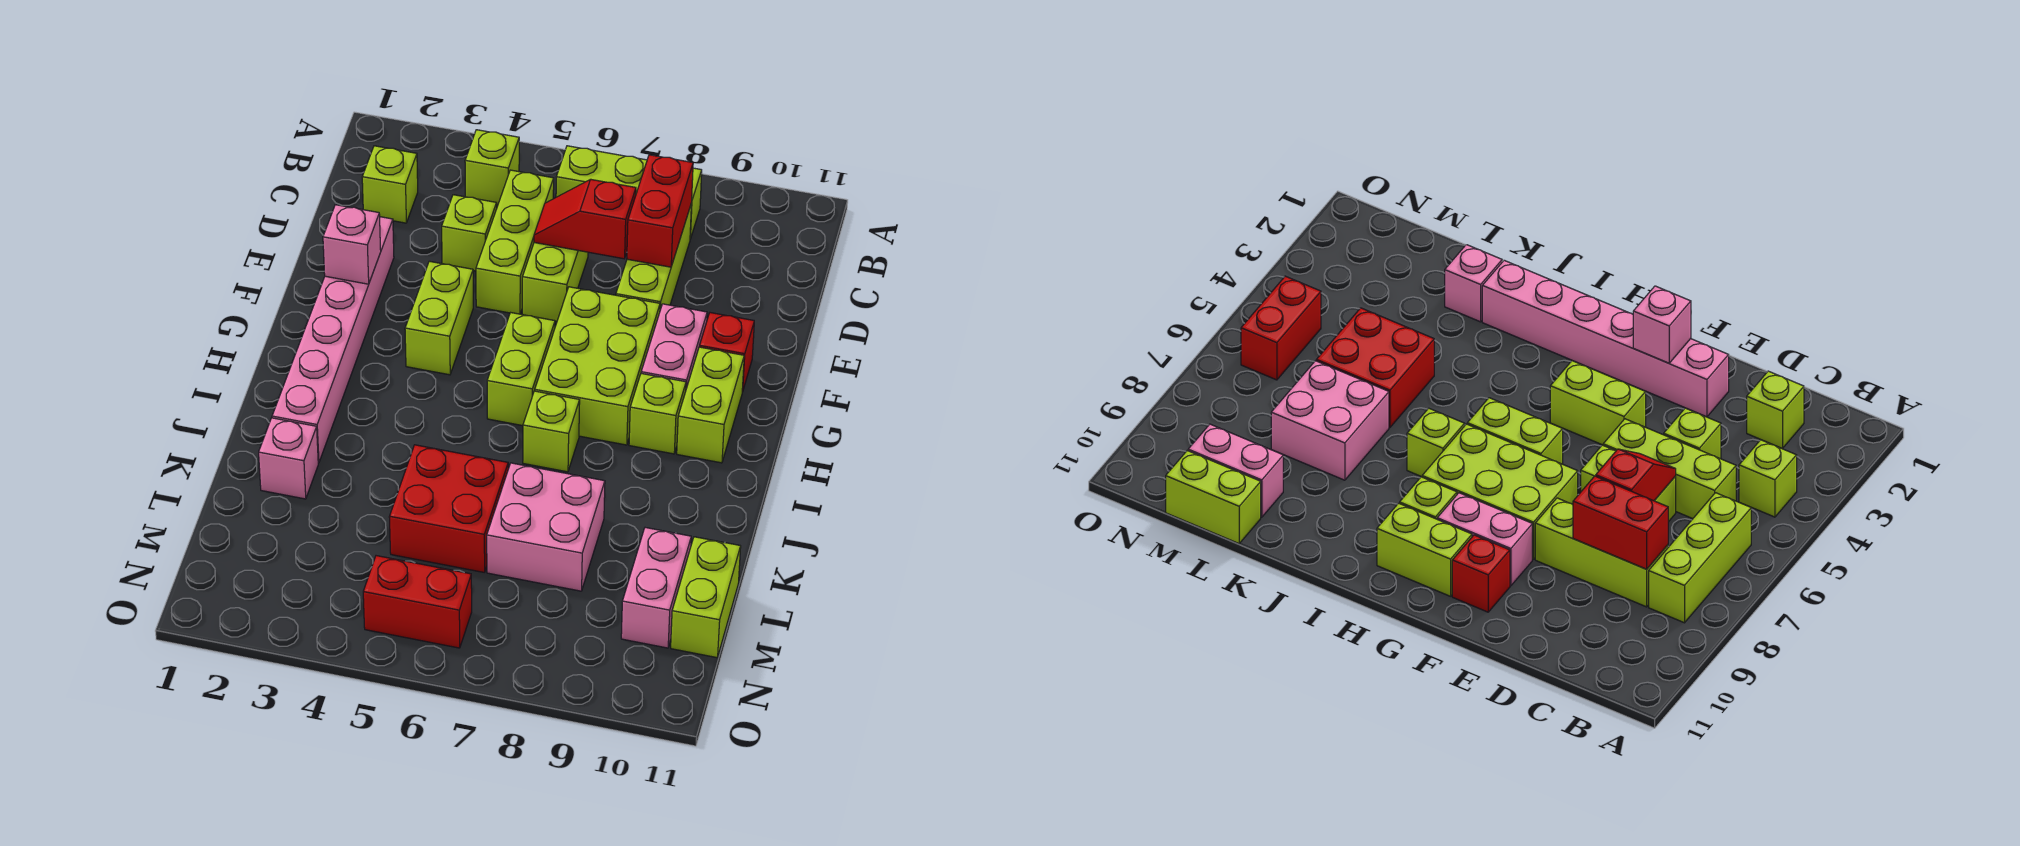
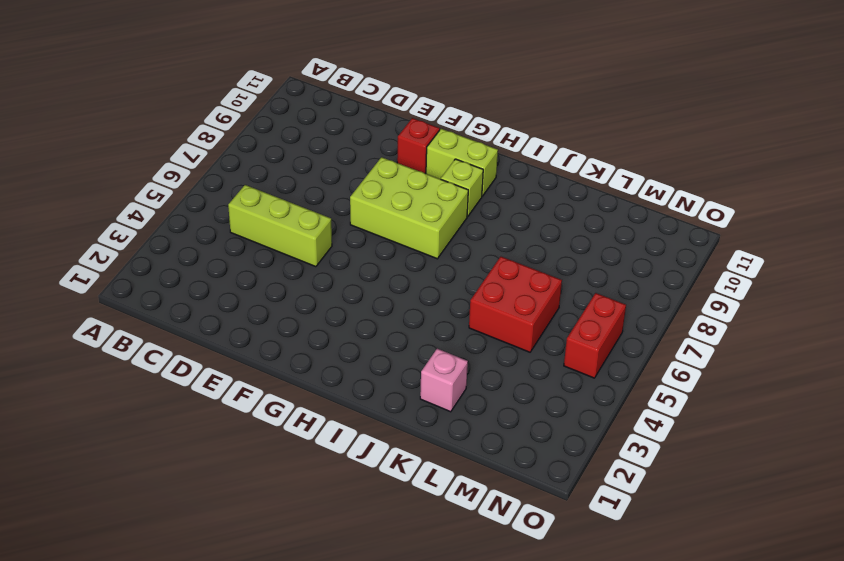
none -> lime 1x1 brick [465,130,519,205]
none -> lime 1x3 brick [556,146,702,239]
none -> lime 1x1 brick [362,146,418,223]

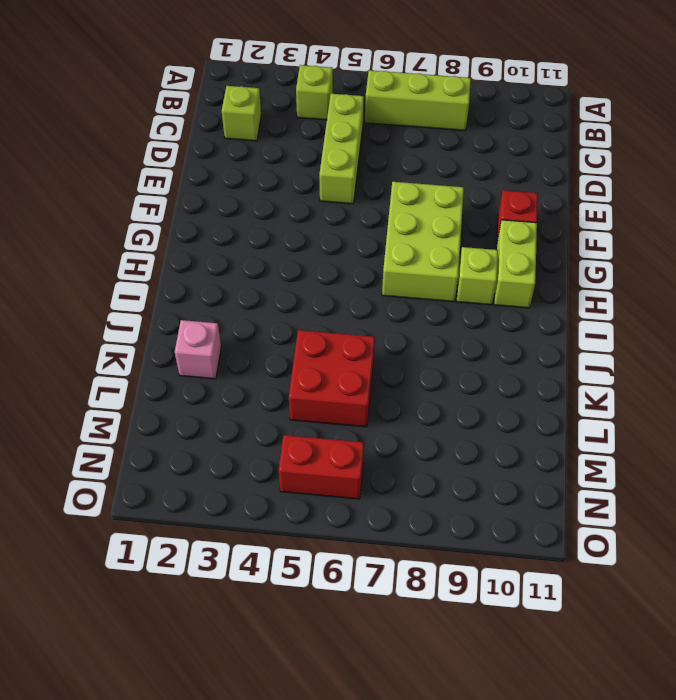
none -> lime 1x3 brick [616,203,692,310]
none -> lime 1x1 brick [442,195,497,271]
none -> lime 1x2 brick [522,243,588,322]

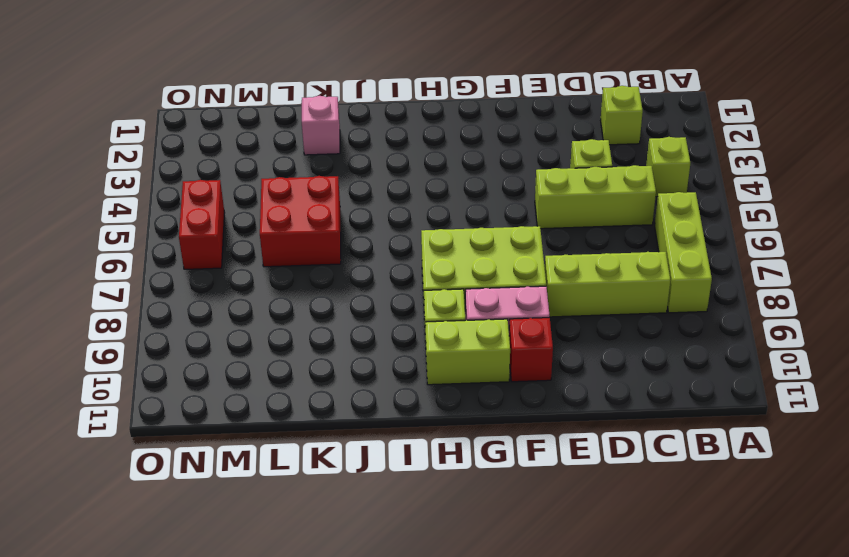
none -> lime 1x2 brick [522,243,588,322]
none -> pink 1x6 brick [272,217,394,463]
none -> lime 1x2 brick [405,261,473,375]

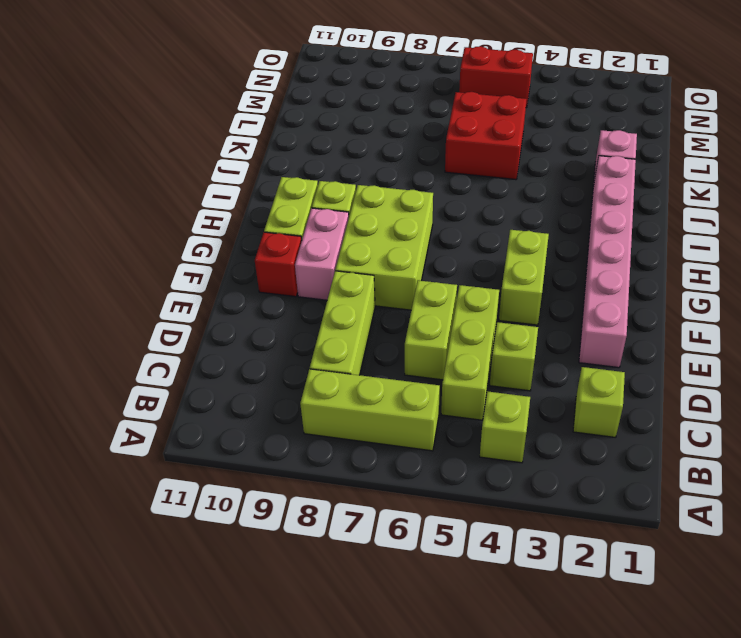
none -> lime 1x2 brick [487,313,555,426]
none -> lime 1x1 brick [523,391,580,472]
none -> pink 2x2 brick [487,463,605,591]

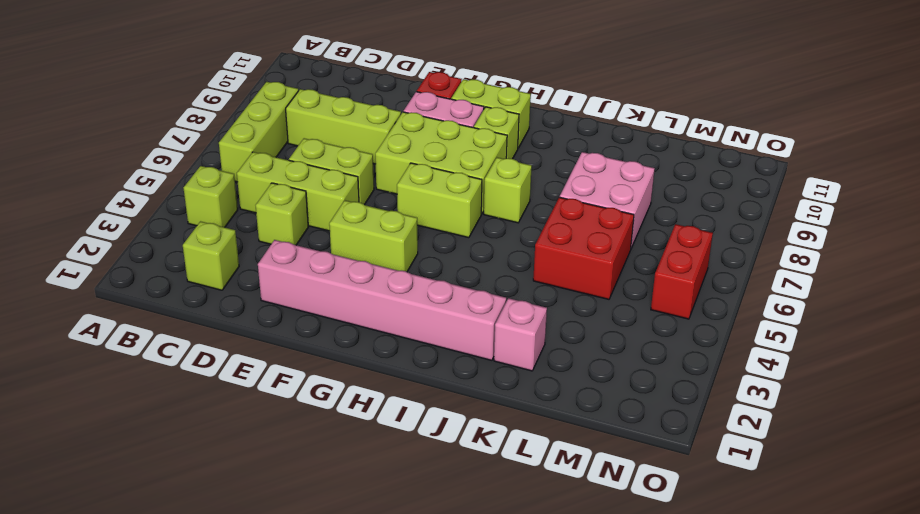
none -> pink 1x2 brick [621,528,691,648]
none -> lime 1x2 brick [671,537,741,658]
none -> red 1x2 brick [627,155,693,267]

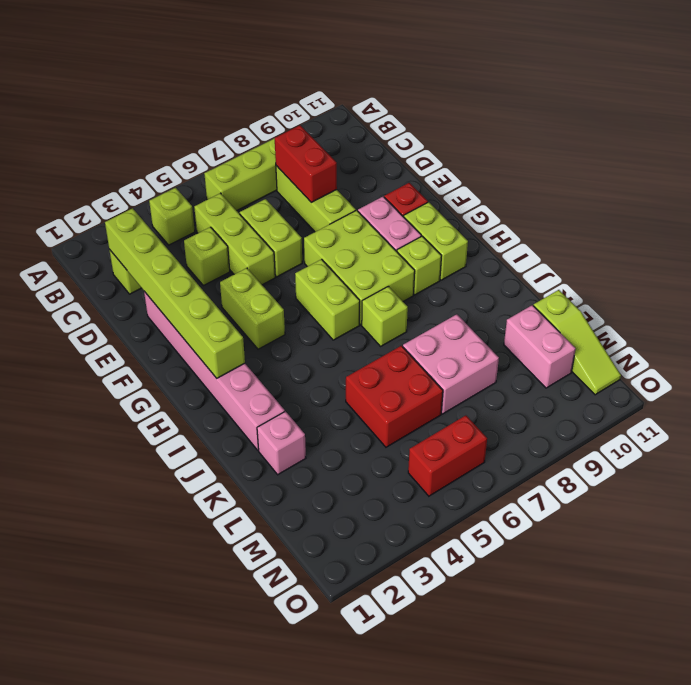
lime 1x6 brick [105,208,245,378] -> pink 1x1 brick [323,205,381,284]
lime 1x3 slope [533,290,621,395] -> lime 1x2 brick [671,537,741,658]
none -> red 1x2 slope [534,179,636,259]

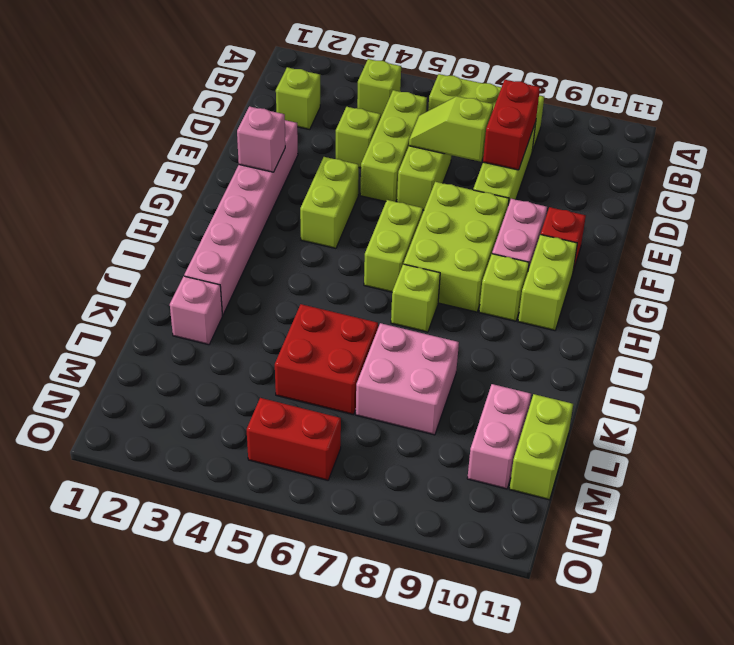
lime 1x2 slope [409,96,493,162] -> red 1x2 slope [534,179,636,259]

